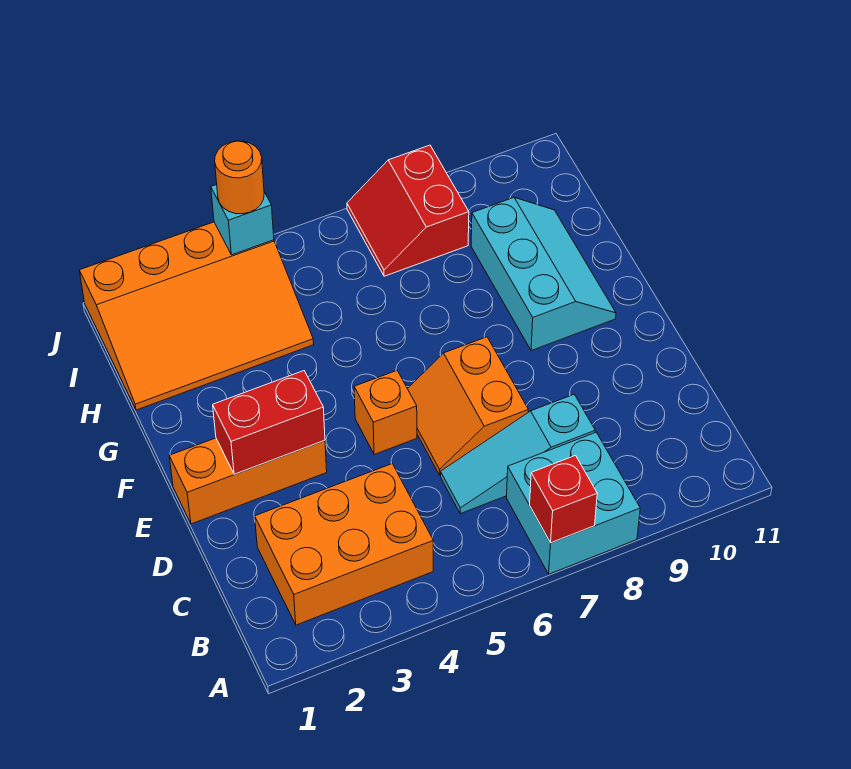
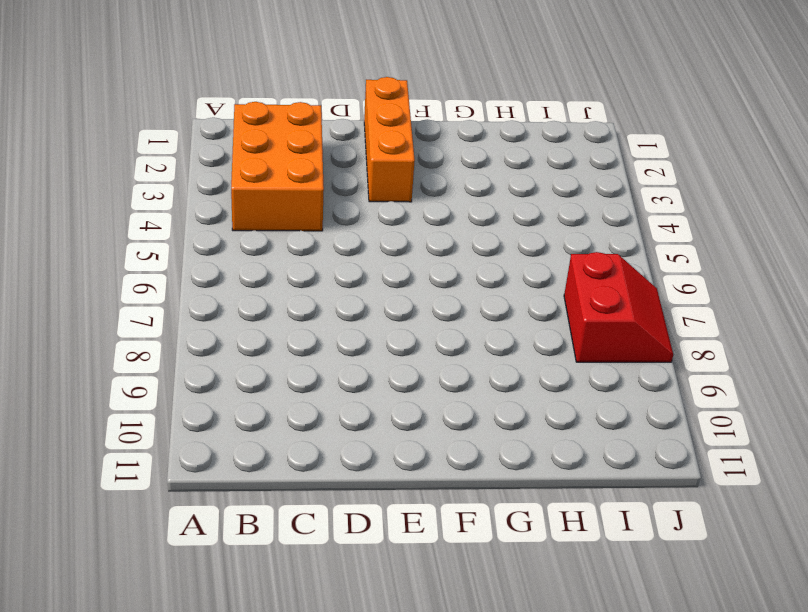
red 2x2 slope [564,252,673,362] -> red 2x2 slope turned to [347,145,469,276]
none -> cyan 2x2 brick [507,432,640,574]
none -> cyan 1x3 slope [441,394,595,514]
none -> orange 2x2 slope [408,337,528,475]

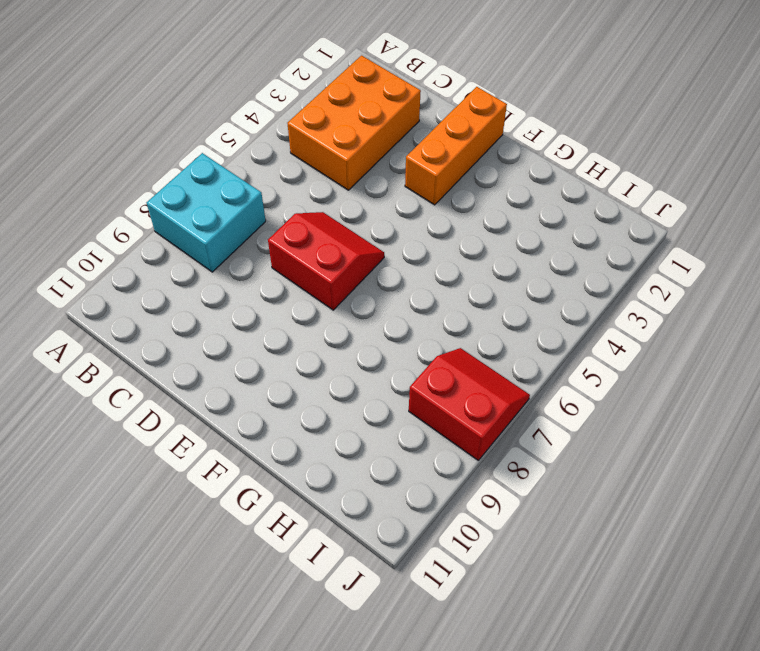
red 2x2 slope [268,212,384,310] -> orange 2x2 slope [408,337,528,475]
none -> cyan 1x3 slope [441,394,595,514]
none -> orange 1x1 brick [354,370,417,455]
none -> cyan 2x3 slope [471,198,616,351]

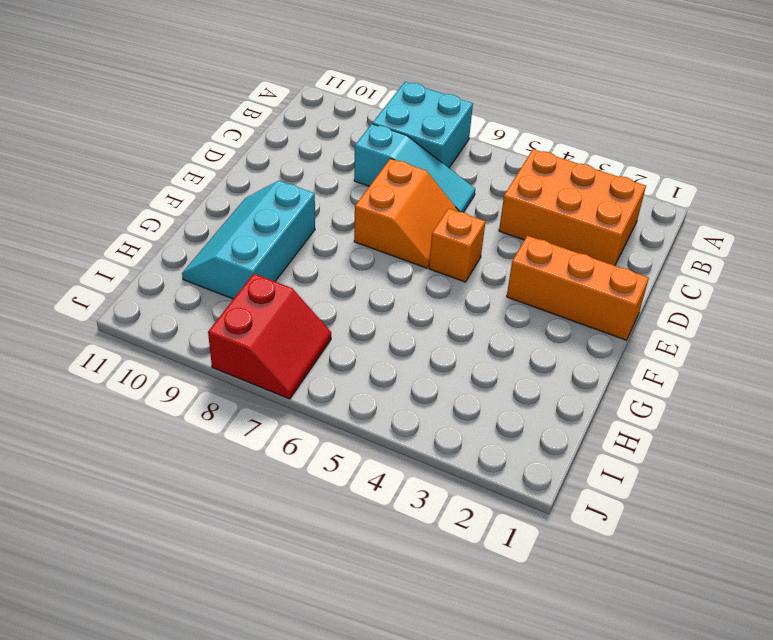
none -> orange 3x4 slope [79,222,314,410]
none -> red 1x1 brick [530,456,597,543]
none -> red 1x2 brick [213,371,325,474]

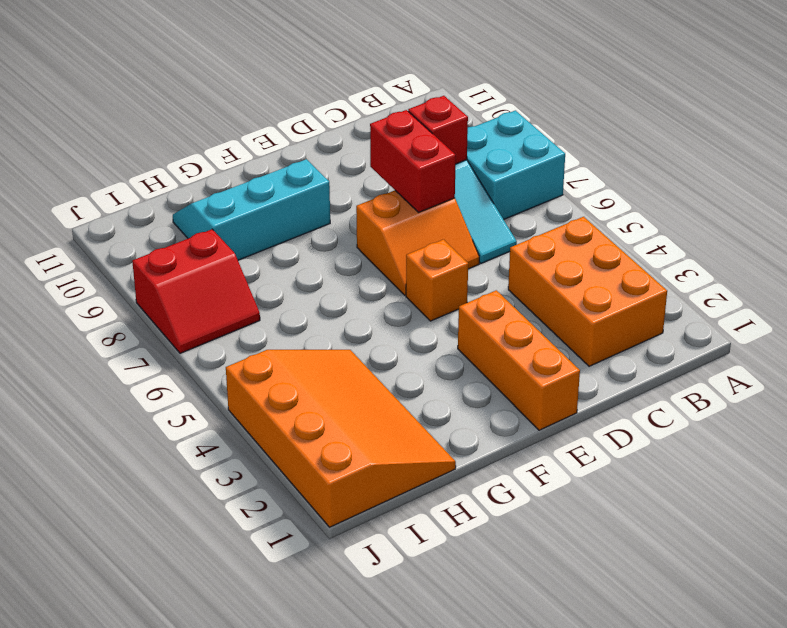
red 1x1 brick [408,96,468,164] -> red 1x1 brick moved to [530,456,597,543]
red 1x2 brick [370,110,456,212] -> red 1x2 brick moved to [213,371,325,474]
none -> cyan 1x1 brick [211,185,274,255]
none -> orange 1x1 round brick [215,141,264,214]

